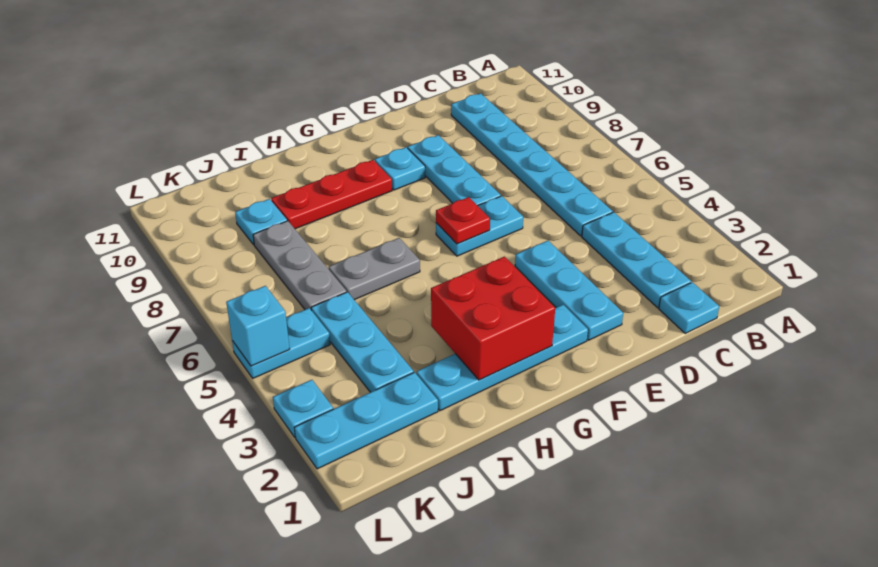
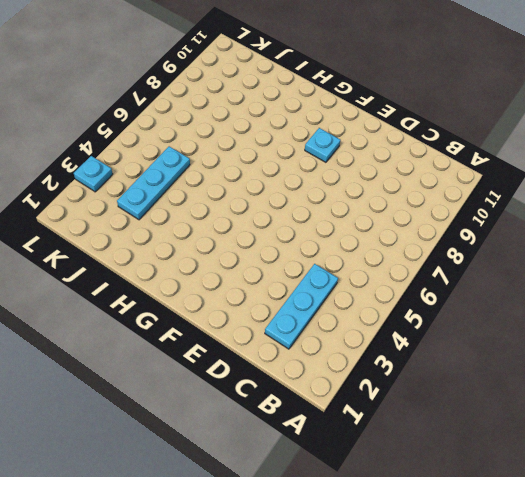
none -> cyan 1x1 plate [659,282,719,334]
none -> cyan 1x6 plate [451,93,613,236]
none -> cyan 1x3 plate [515,241,623,340]

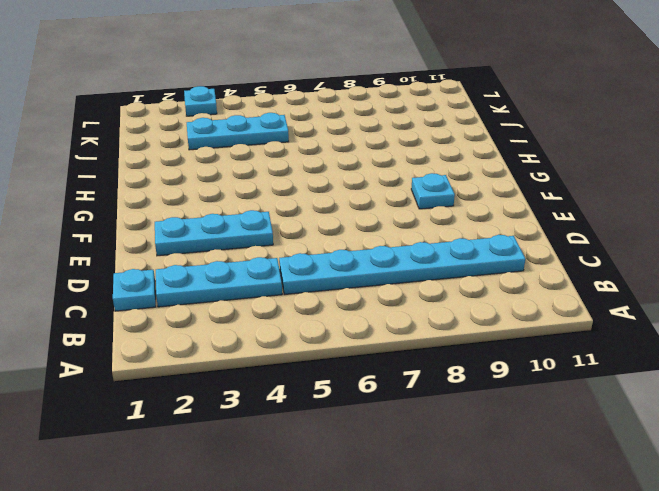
none -> cyan 1x2 plate [436,196,523,256]
none -> cyan 1x3 plate [408,135,501,206]
none -> cyan 1x4 plate [417,305,588,411]

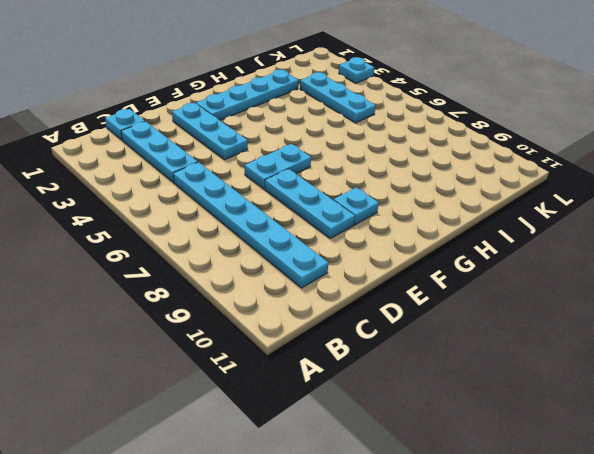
none -> red 1x3 plate [271,160,392,229]
none -> grey 1x2 plate [329,238,420,300]
none -> cyan 1x3 plate [294,372,438,469]

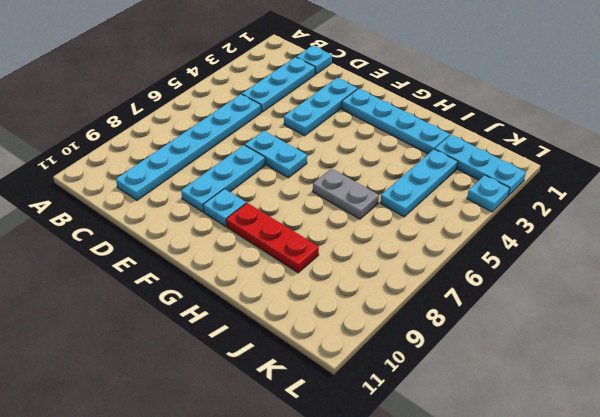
none -> grey 1x3 plate [253,221,347,310]
none -> cyan 1x1 plate [235,199,287,245]
none -> cyan 1x2 plate [232,308,330,378]

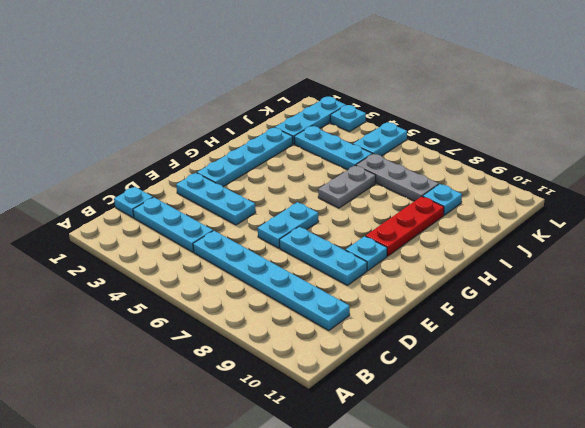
none -> red 1x1 plate [436,197,490,244]
none -> red 2x2 brick [431,257,555,380]
none -> cyan 1x1 brick [226,286,290,366]

